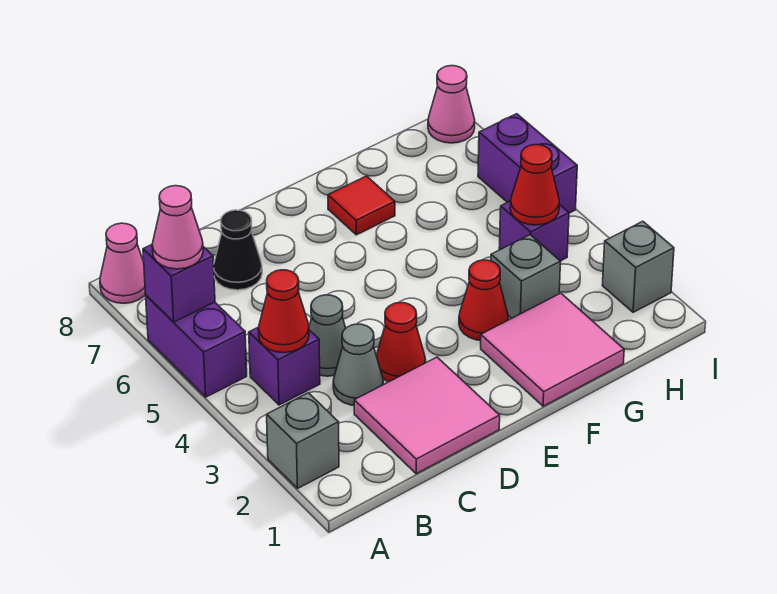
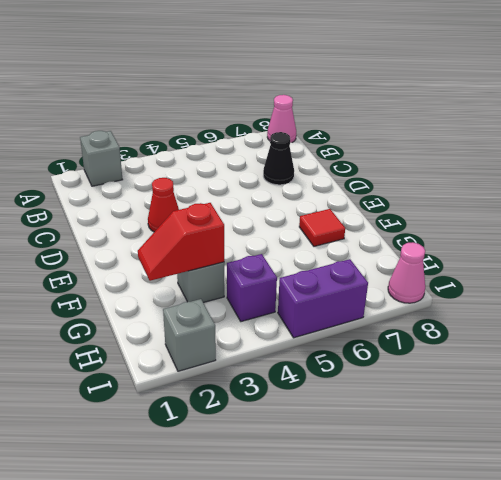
red 1x2 slope [138,203,224,281] -> none
none -> purple 1x2 brick [146,296,247,397]
none -> purple 1x1 brick [249,328,320,405]
none -> pink 2x2 tile [354,357,500,474]

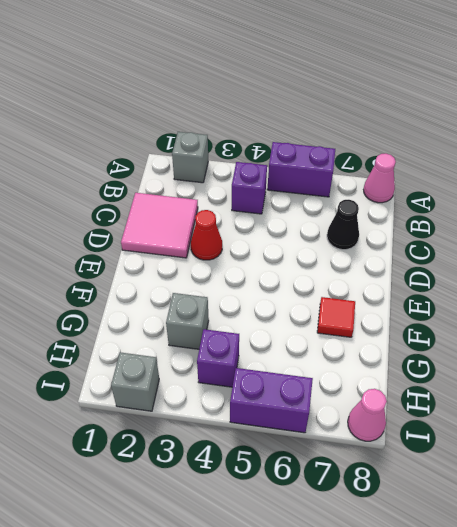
none -> grey 1x1 cone [333,324,383,405]
none -> grey 1x1 cone [309,295,346,376]
none -> pink 2x2 tile [481,293,624,406]

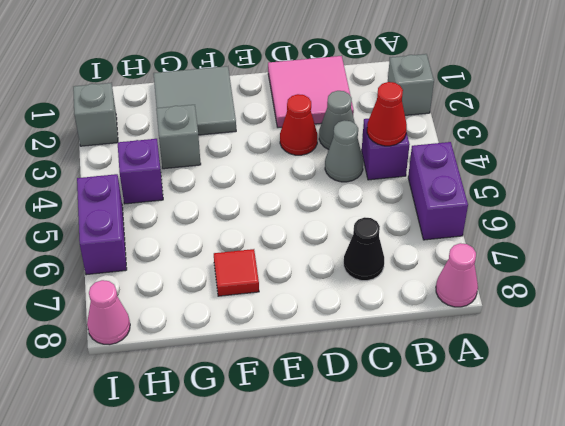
grey 2x2 tile [153,66,236,135] -> pink 2x2 tile [481,293,624,406]
none -> red 1x1 cone [459,260,508,340]
none -> purple 1x1 brick [143,245,215,322]
none -> red 1x1 cone [510,145,559,225]

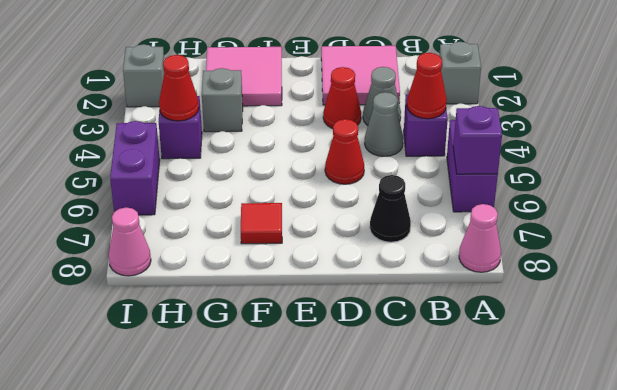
red 1x1 cone [325,119,364,184] -> red 1x1 cone moved to [459,260,508,340]
none -> pink 1x1 cone [152,186,203,269]

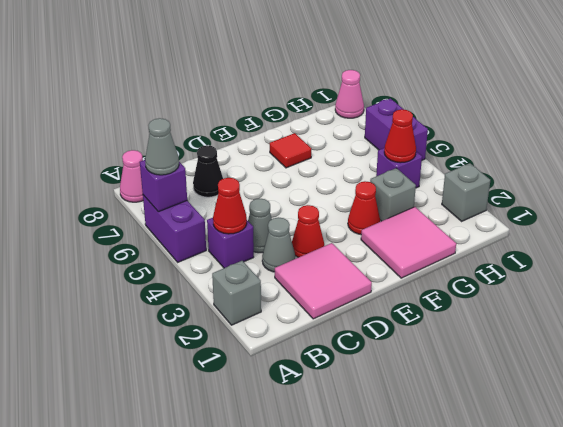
grey 1x1 cone [145,118,179,175] -> pink 1x1 cone [152,186,203,269]

